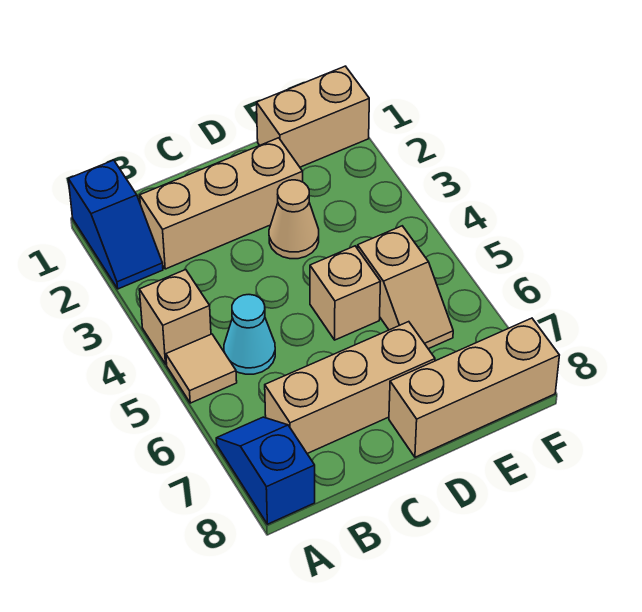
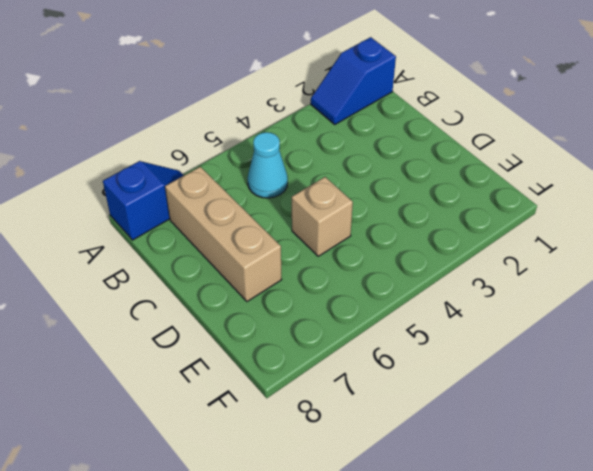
none -> tan 1x1 brick [139,270,211,364]
none -> tan 1x1 tile [166,334,237,403]
none -> tan 1x3 brick [140,138,303,269]

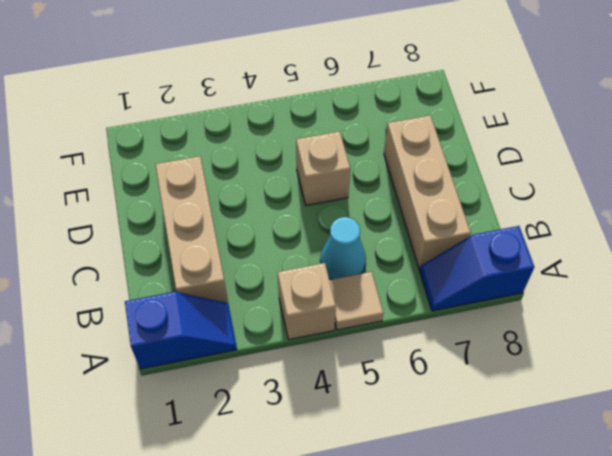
none -> tan 1x1 cone [269,180,319,259]
none -> tan 1x3 brick [389,318,559,457]
none -> tan 1x2 brick [257,66,369,167]

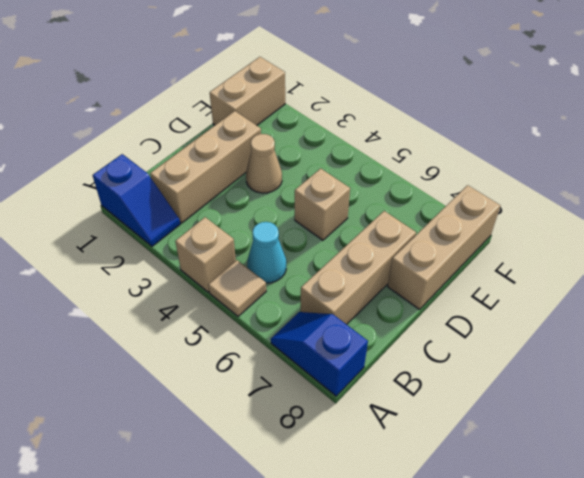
none -> tan 1x2 slope [357,226,453,349]

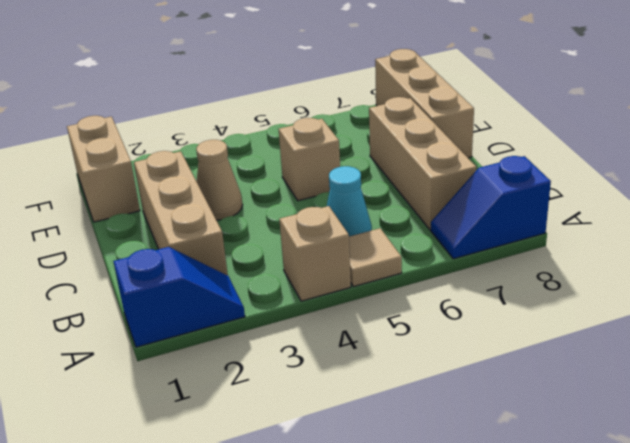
none -> tan 1x2 slope [357,226,453,349]

